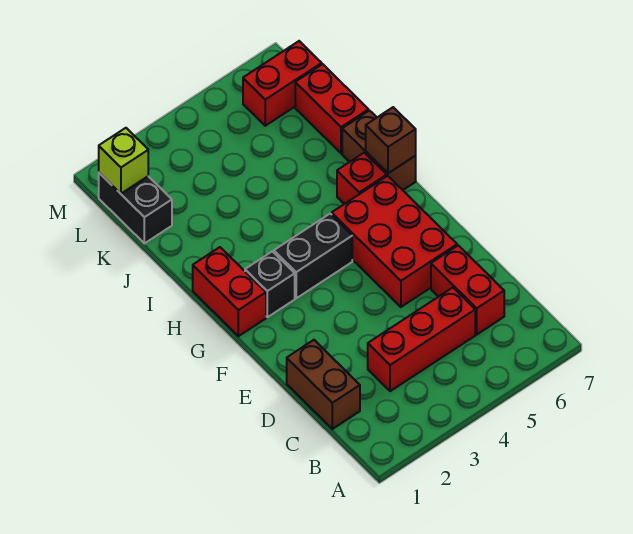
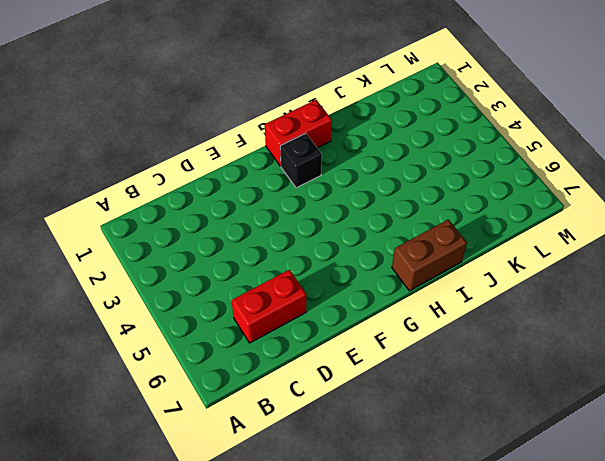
none -> brown 1x2 brick [287,340,360,429]
none -> red 1x3 brick [368,288,475,391]
none -> red 2x3 brick [332,176,457,307]

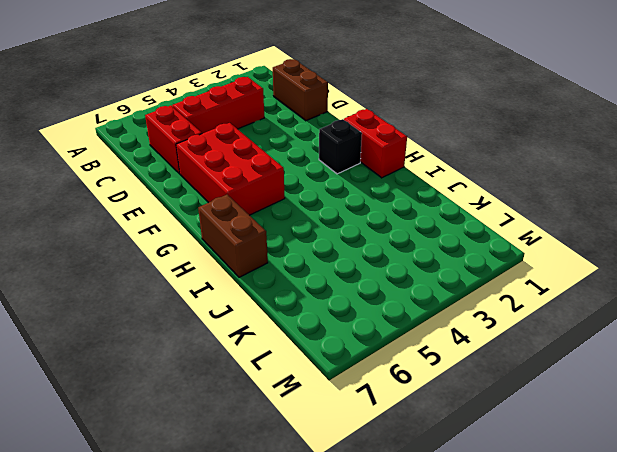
none -> black 1x2 brick [274,214,352,298]
none -> red 1x1 brick [337,153,387,204]
none -> red 1x2 brick [295,64,369,153]

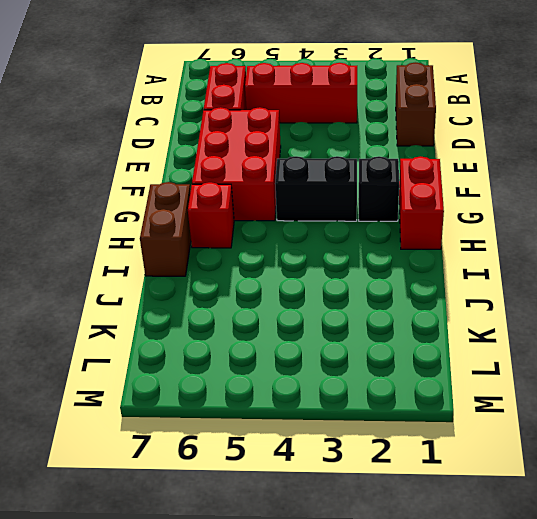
none -> red 1x2 brick [295,64,369,153]
none -> black 1x2 brick [99,173,172,243]
none -> red 1x2 brick [243,41,322,126]

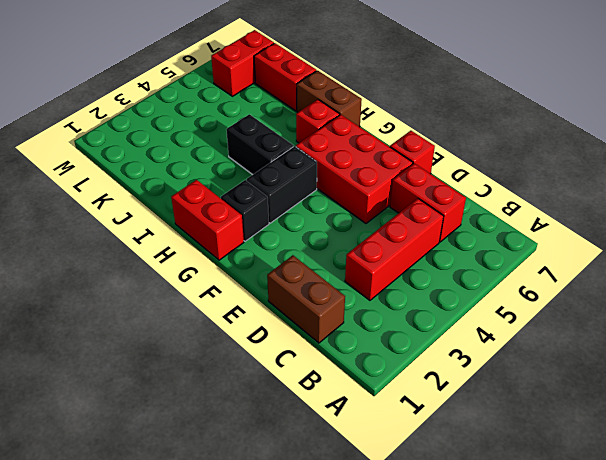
red 1x1 brick [390,131,435,174] -> none
black 1x2 brick [226,114,293,175] -> black 1x2 brick moved to [99,173,172,243]
none -> brown 1x1 brick [366,107,416,173]
none -> lime 1x1 brick [99,128,148,194]

